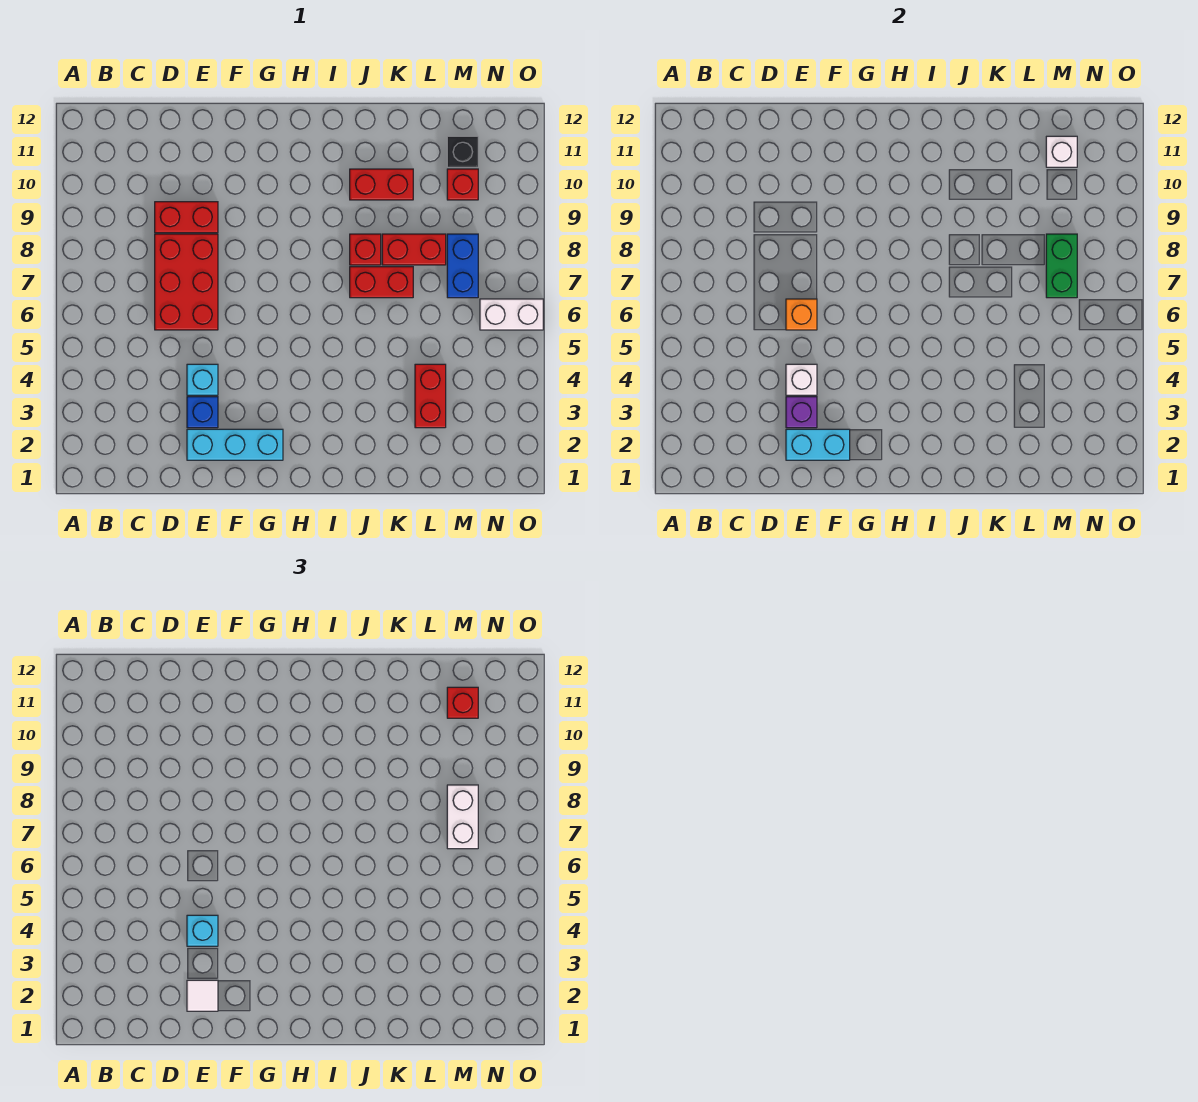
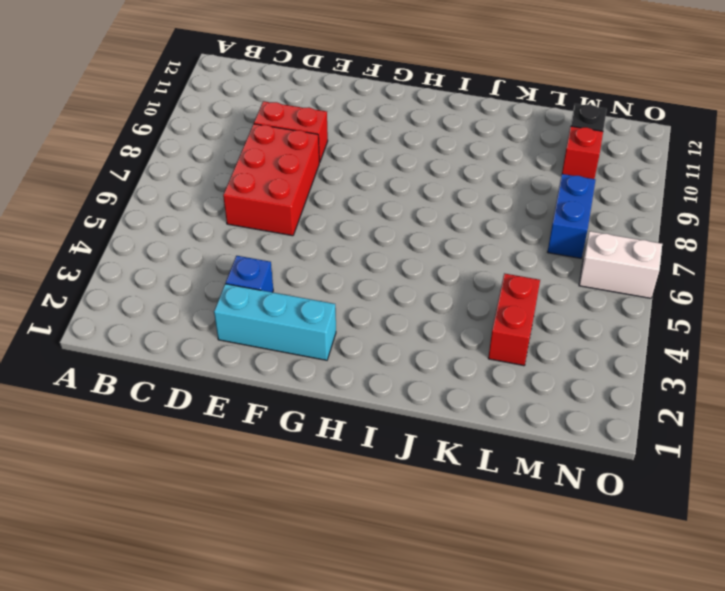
none -> cyan 1x1 brick [187,364,218,395]
none -> red 1x2 brick [350,267,413,298]
none -> red 1x1 brick [350,234,381,265]

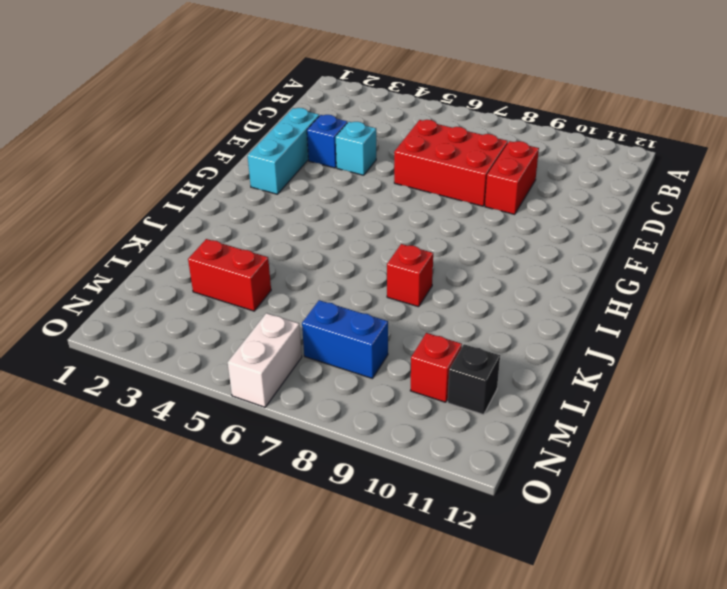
none -> red 1x2 brick [350,267,413,298]
none -> red 1x2 brick [350,169,413,200]
none -> red 1x2 brick [382,234,446,265]

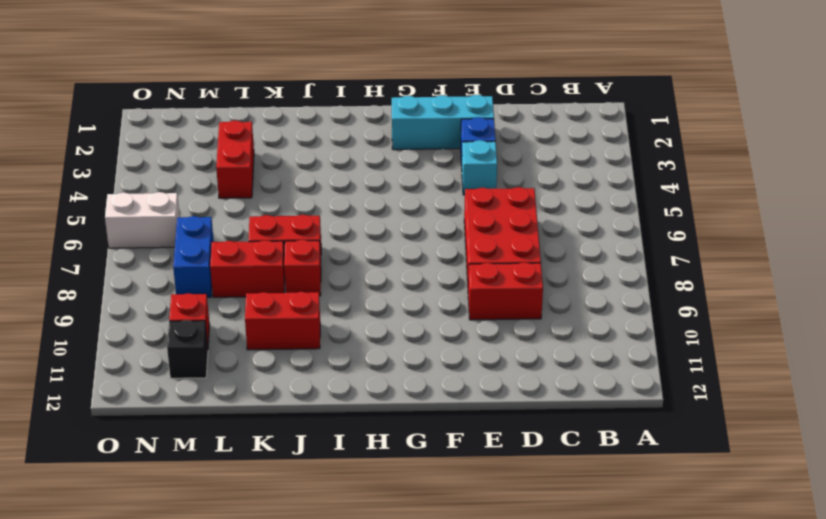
none -> cyan 1x2 brick [786,429,850,460]
none -> purple 1x1 brick [786,397,817,428]
none -> white 1x1 brick [786,364,817,395]

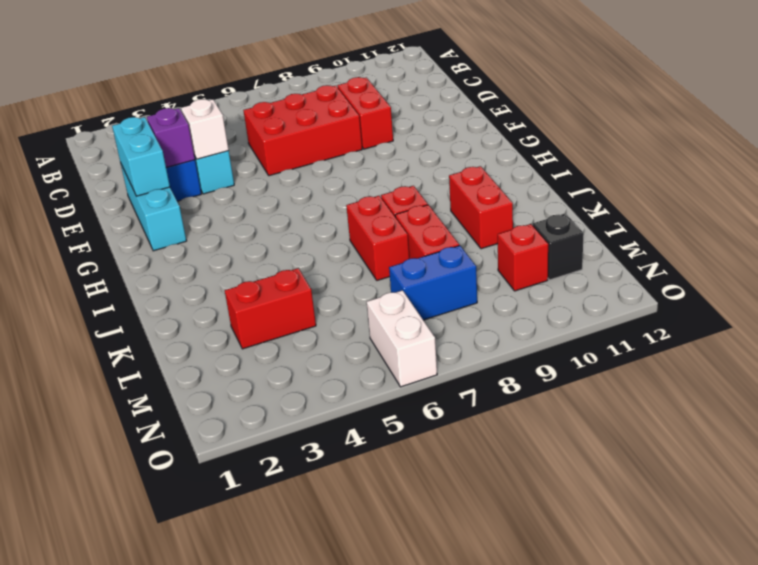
none -> orange 1x1 brick [786,299,817,330]
none -> green 1x2 brick [1046,234,1077,298]
none -> white 1x1 brick [1046,136,1077,167]

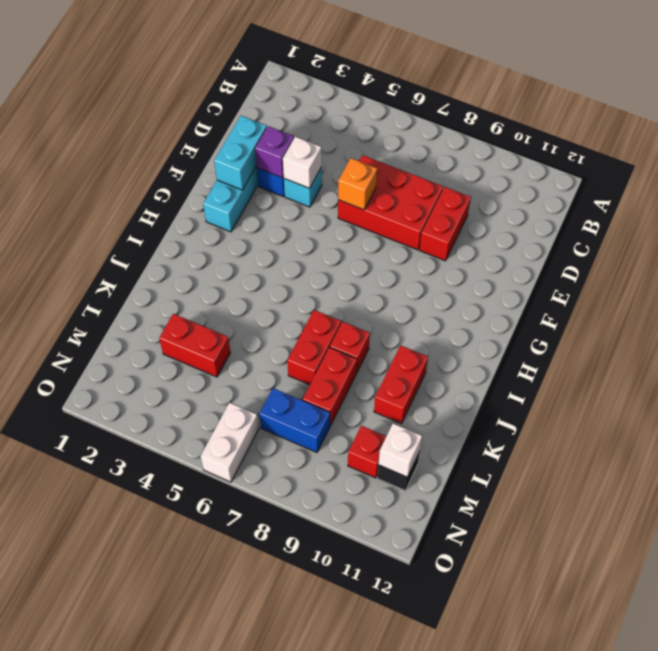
none -> green 1x2 brick [1046,234,1077,298]
none -> white 1x1 tile [187,980,218,1011]
none -> cyan 1x1 brick [187,915,218,946]

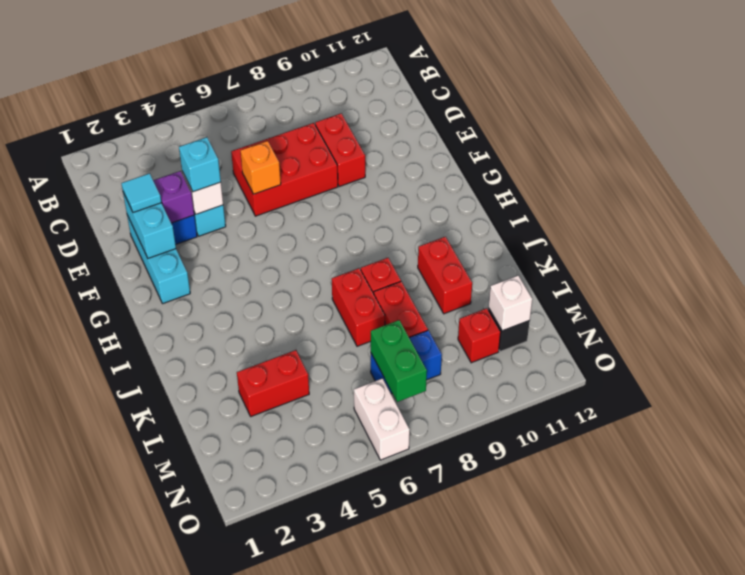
cyan 1x1 tile [121,173,161,212] -> white 1x1 tile [187,980,218,1011]
green 1x2 brick [371,320,427,402] -> green 1x2 brick turned to [1046,234,1077,298]
none -> white 1x2 brick [447,785,478,849]
none -> red 1x1 brick [447,687,478,718]

